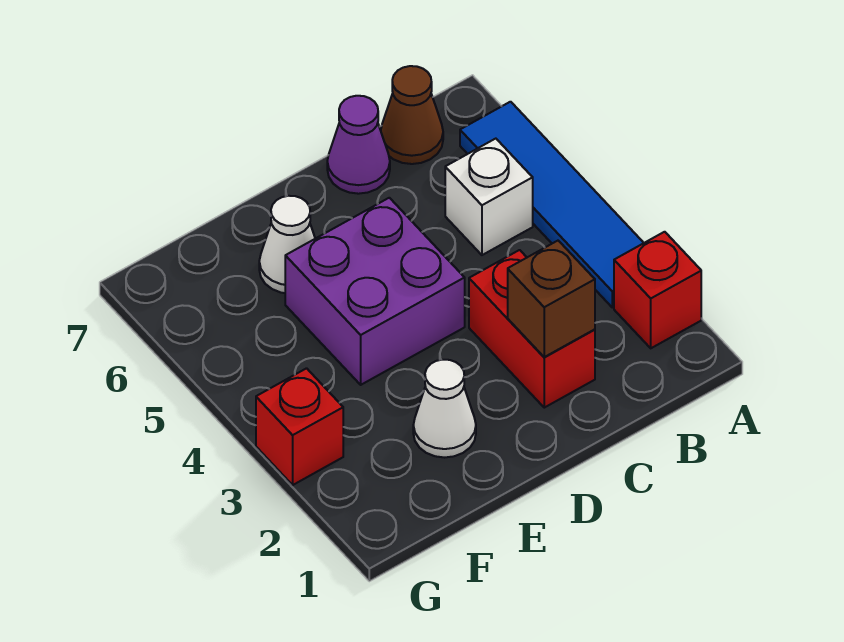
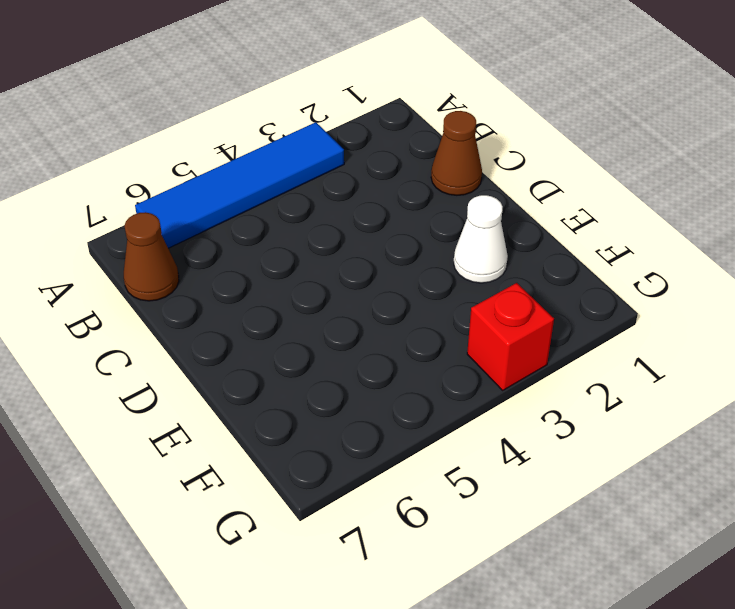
brown 1x1 cone [431,111,482,195] -> none
none -> red 1x1 brick [614,232,701,348]
none -> white 1x1 brick [445,139,533,255]

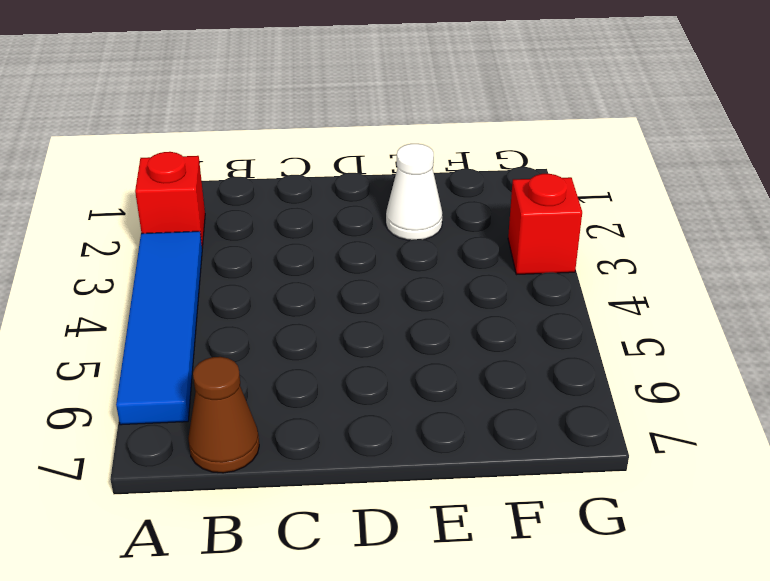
none -> white 1x1 brick [445,139,533,255]
none -> red 1x2 brick [469,250,595,408]

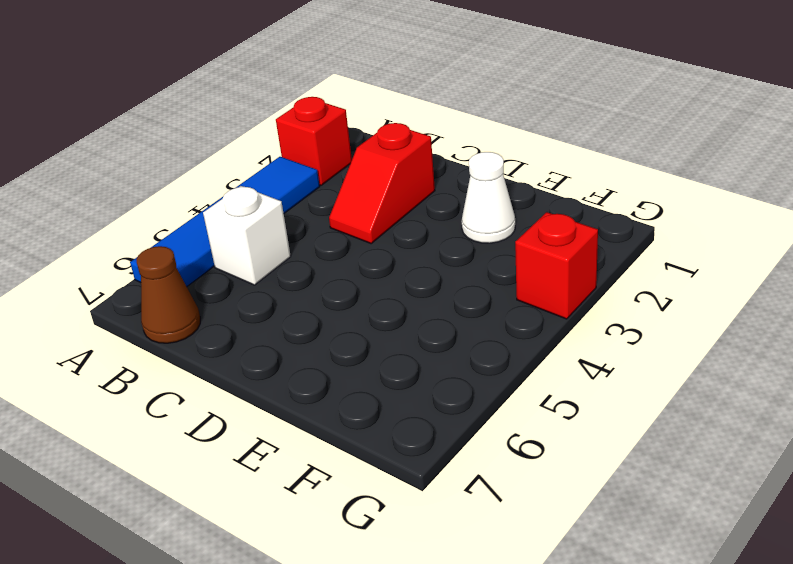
red 1x2 slope [329,123,435,243] -> red 1x2 brick [469,250,595,408]
none -> purple 1x1 cone [327,96,390,194]
none -> purple 2x2 brick [285,198,465,385]

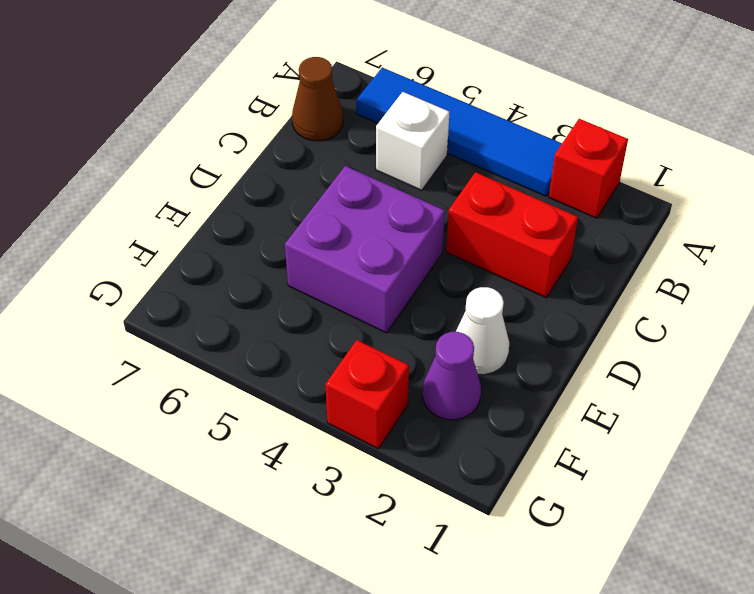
purple 1x1 cone [423,332,481,420] -> purple 1x1 cone moved to [327,96,390,194]
none -> white 1x1 cone [259,196,315,293]
none -> brown 1x1 brick [508,241,595,357]

